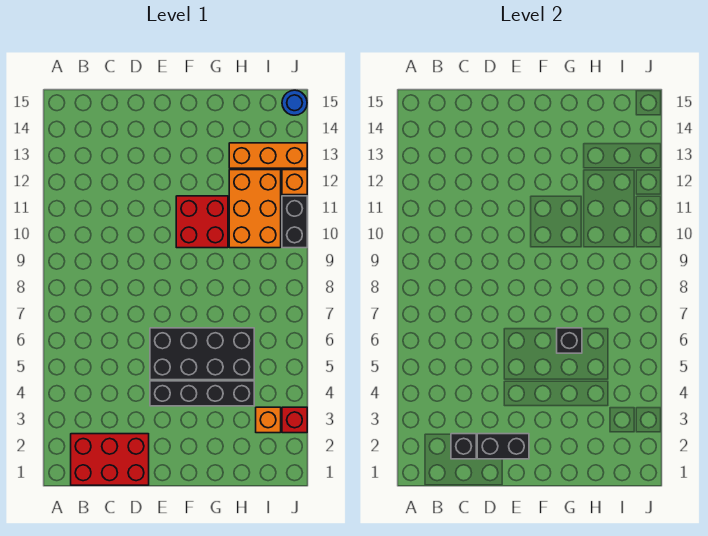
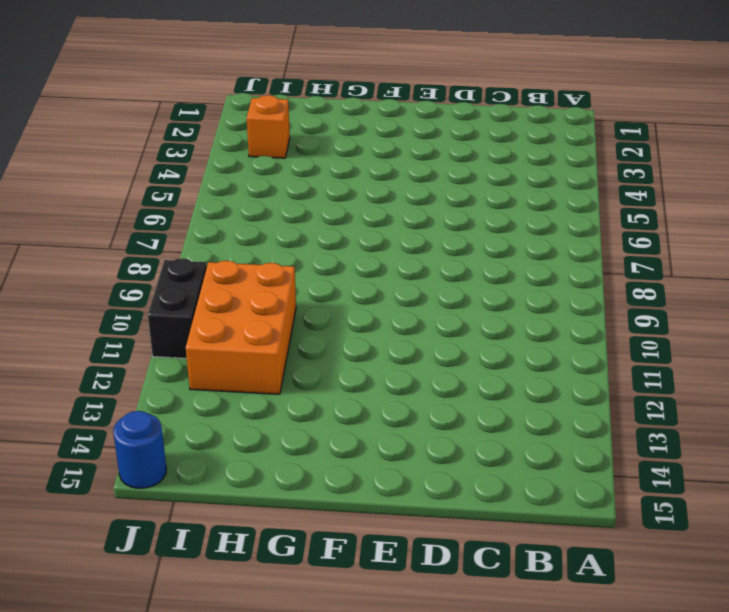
none -> red 2x3 brick [71,434,149,485]
none -> black 1x4 brick [150,381,254,406]
none -> black 2x4 brick [150,328,254,380]

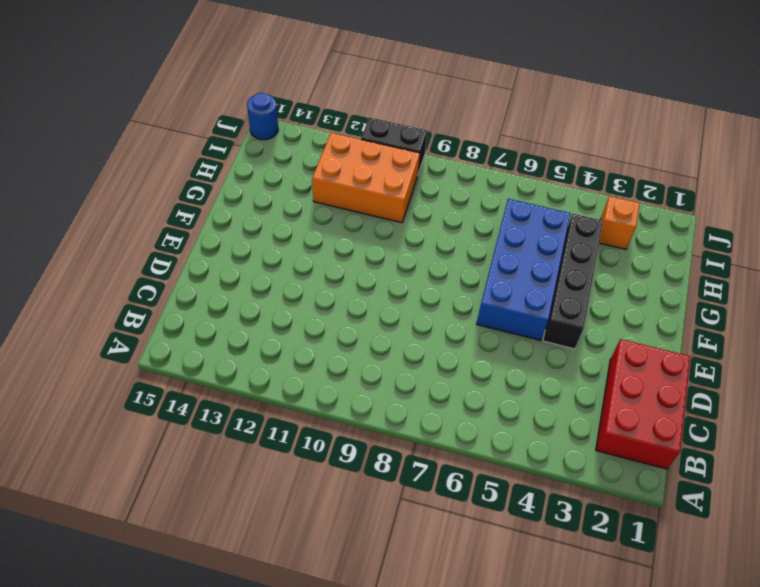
blue 2x4 brick [477,199,571,340] -> black 2x4 brick [150,328,254,380]
none -> red 2x2 brick [176,196,228,248]
none -> orange 1x3 brick [229,143,307,168]
none -> red 1x1 brick [282,407,307,433]

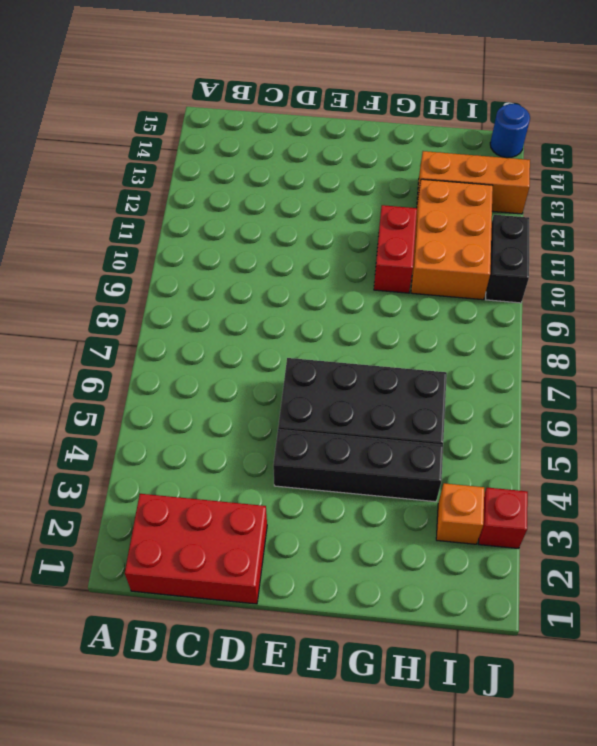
red 1x2 brick [374,205,417,293] -> red 2x2 brick [176,196,228,248]
none -> orange 1x1 brick [282,170,307,195]
none -> black 1x1 brick [451,434,476,459]
none -> black 1x2 brick [477,434,529,459]

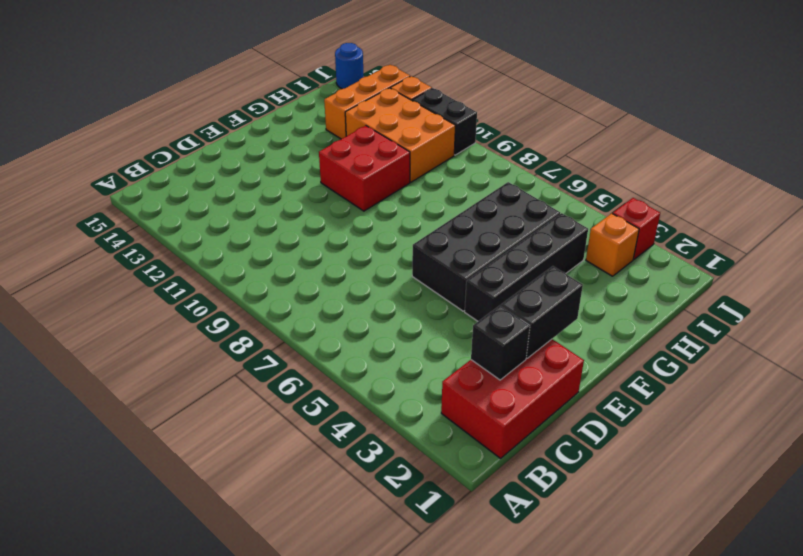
none -> black 1x1 brick [557,328,582,353]

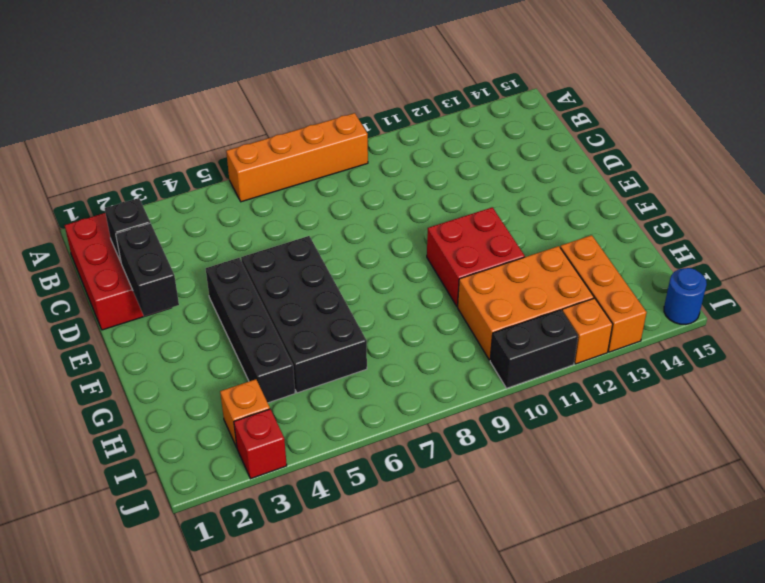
orange 1x4 brick [226,113,368,202] -> none
none -> black 1x1 brick [557,328,582,353]

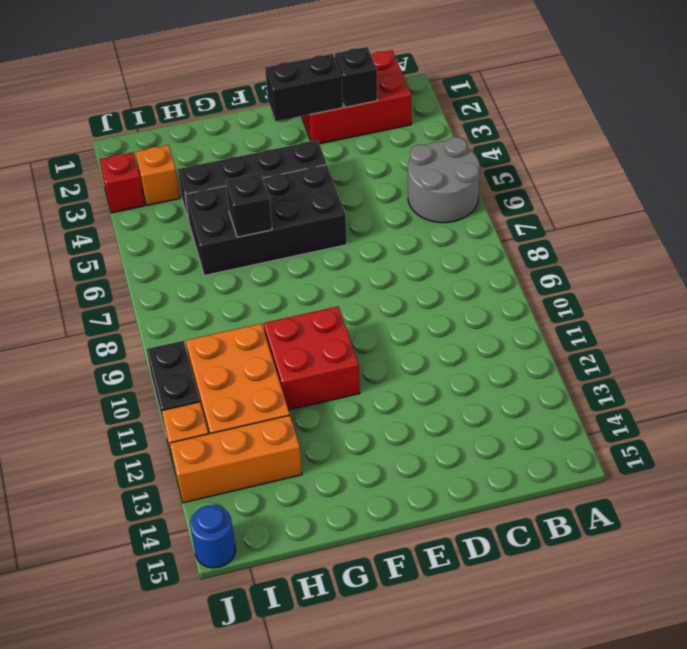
grey 2x2 round brick [408,137,480,223] -> none

